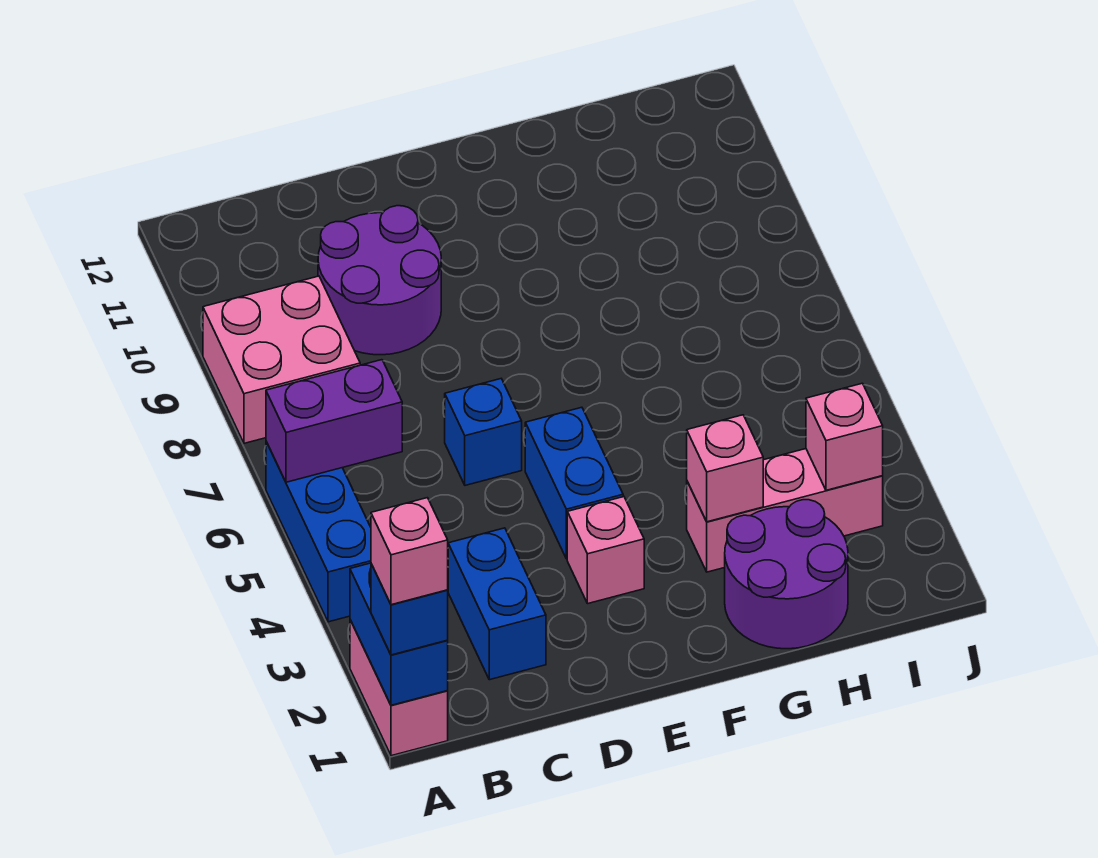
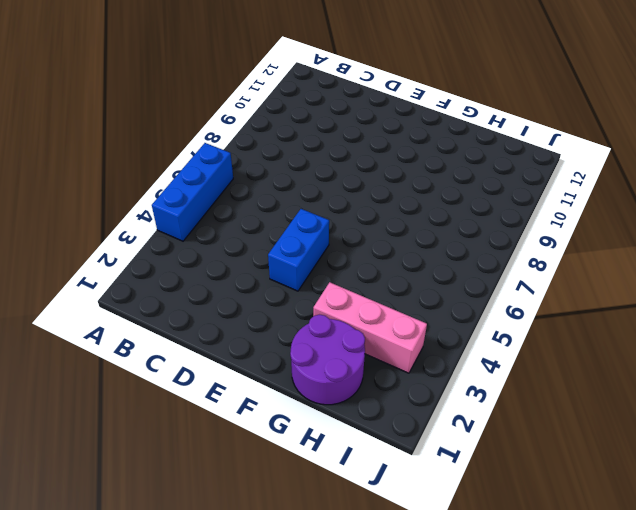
none -> pink 1x2 brick [350,620,448,756]
none -> pink 2x2 brick [203,276,360,443]
none -> blue 1x2 brick [448,528,546,680]

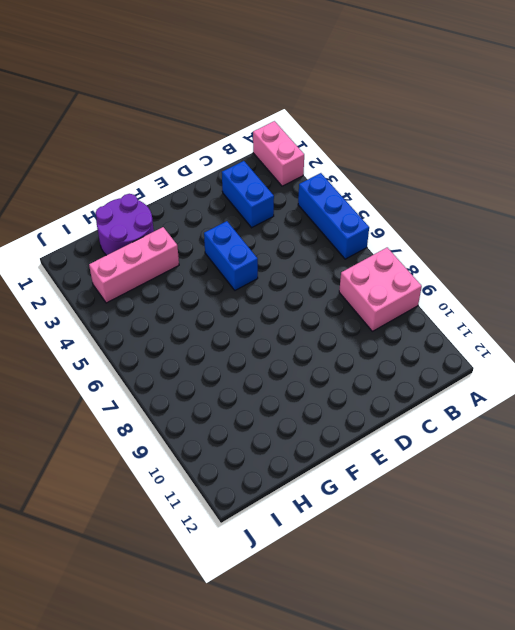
none -> purple 2x2 round brick [318,206,441,355]
none -> blue 1x1 brick [445,379,522,485]
none -> pink 1x1 brick [567,497,644,604]

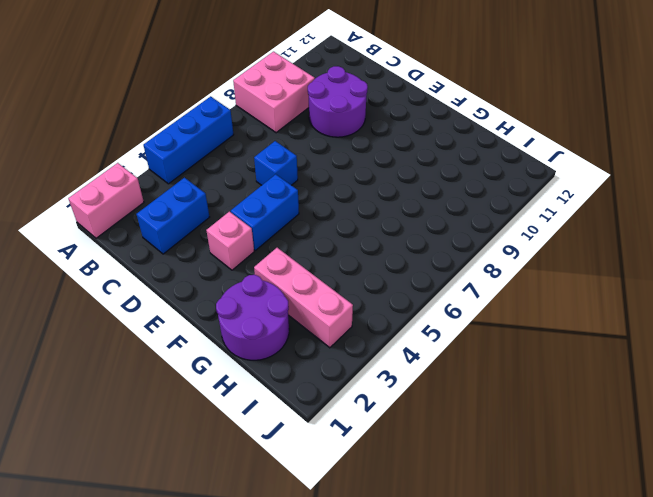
none -> blue 1x2 brick [350,563,448,705]
none -> purple 1x2 brick [266,360,402,482]
none -> pink 1x1 brick [687,415,763,522]

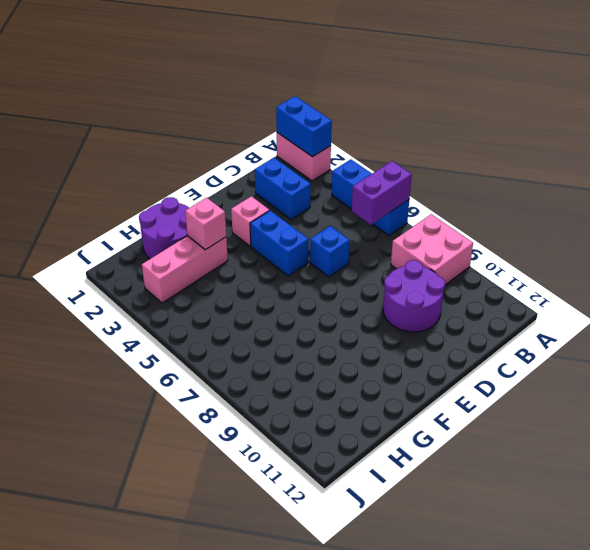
none -> pink 1x1 brick [806,383,883,490]
none -> blue 1x1 brick [371,564,448,655]
none -> pink 1x1 brick [371,498,448,605]

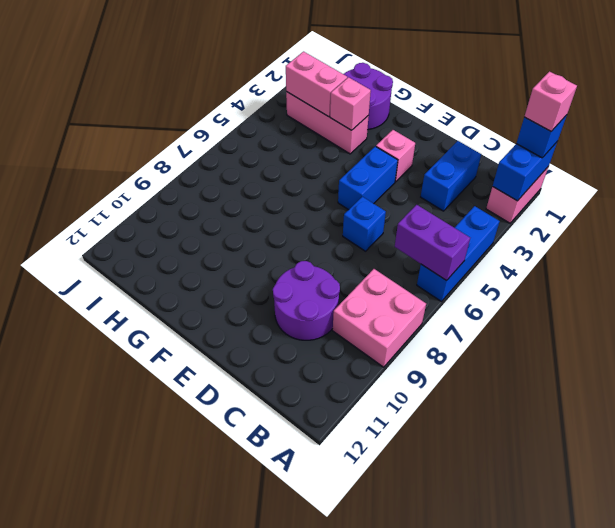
pink 1x2 brick [286,52,347,117] -> pink 1x1 brick [806,383,883,490]

